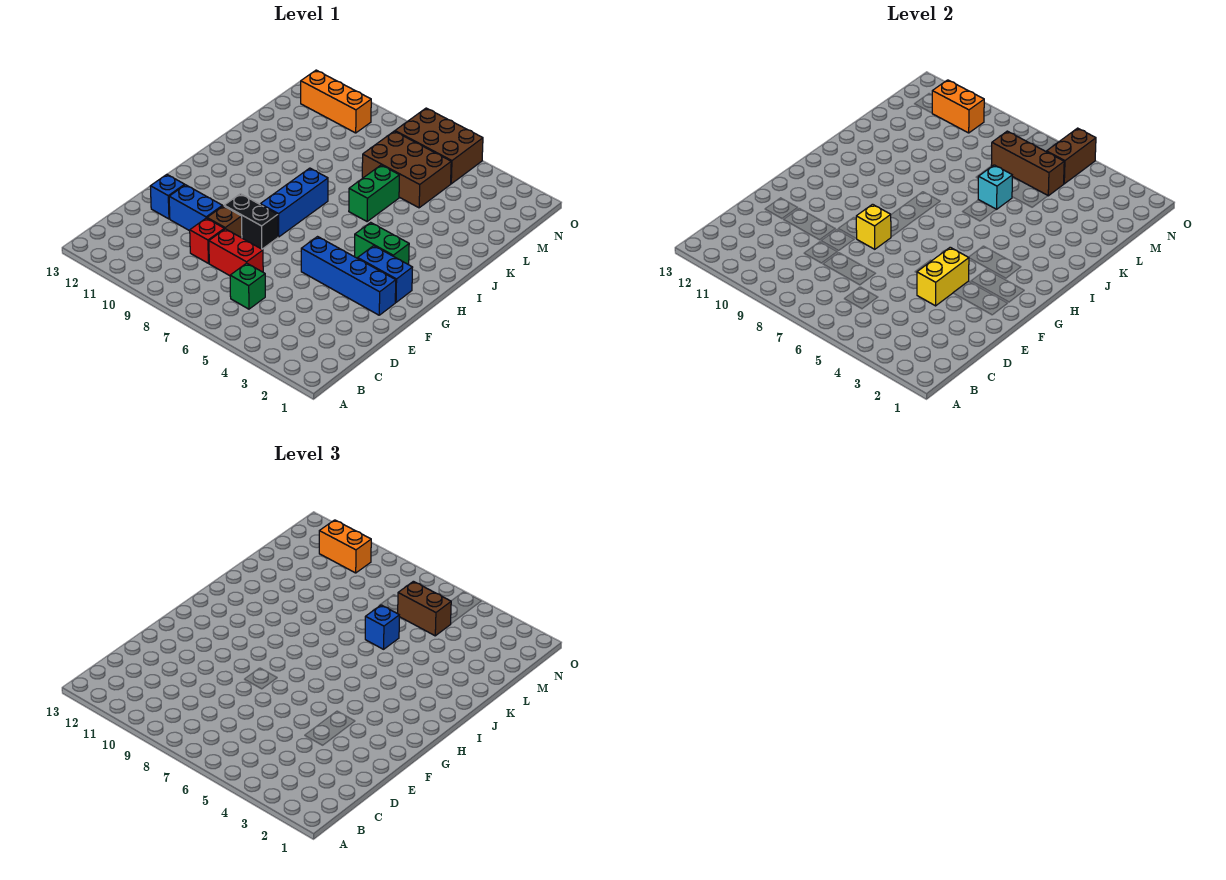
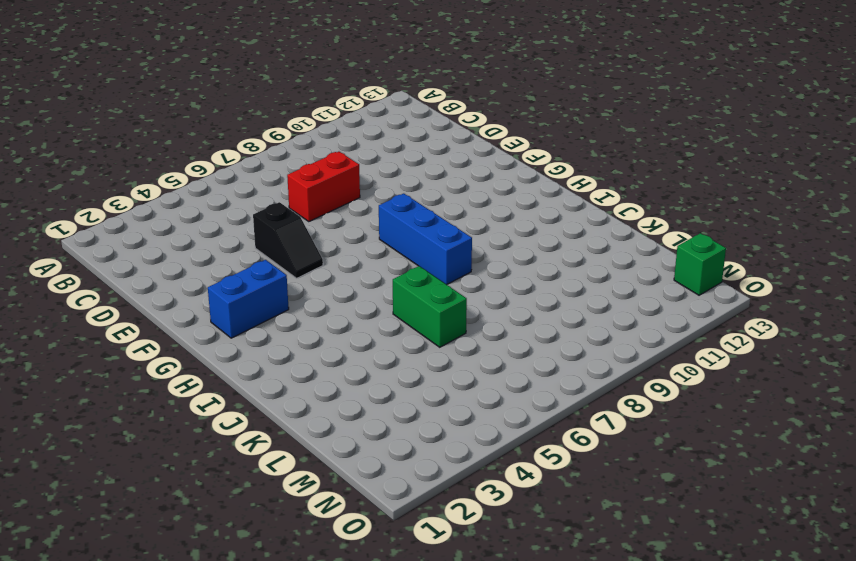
black 1x2 slope [253,202,323,278] -> blue 1x4 brick [301,237,396,315]
green 1x1 brick [674,233,726,295] -> green 1x1 brick moved to [230,263,265,309]
none -> red 1x1 brick [190,218,224,263]
none -> brown 1x1 brick [207,206,242,238]
none -> blue 1x2 brick [169,185,222,231]

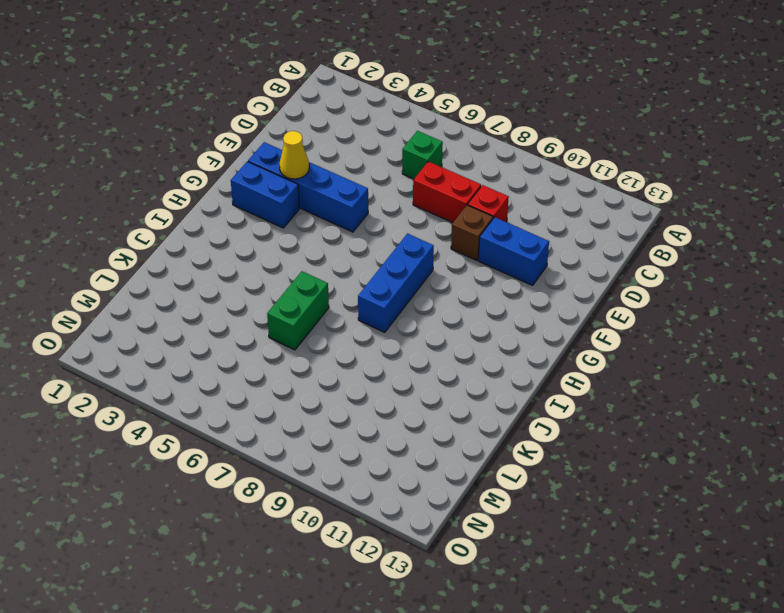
yellow 1x1 cone [279,131,309,179] -> none
none -> blue 1x1 brick [150,174,185,219]
none -> black 1x2 brick [224,194,278,249]
none -> green 1x2 brick [355,222,409,265]

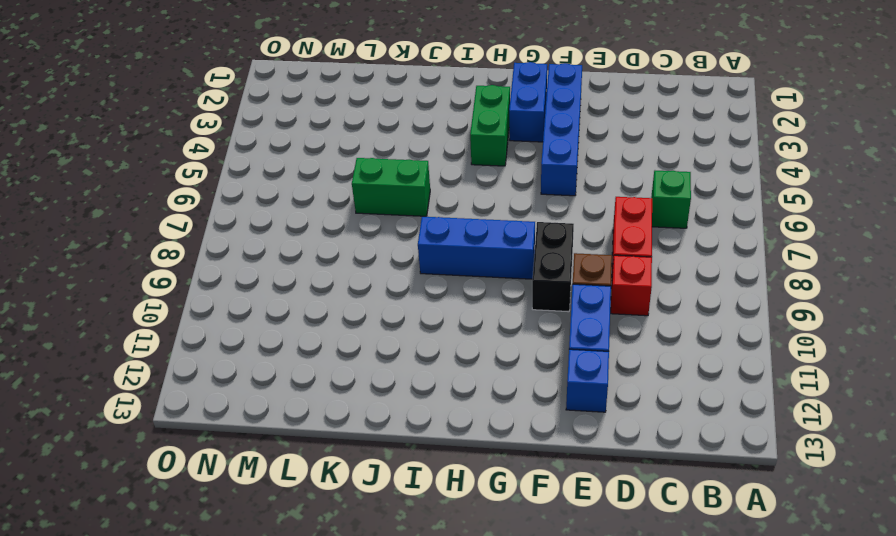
none -> brown 2x3 brick [362,131,451,208]
none -> brown 2x3 brick [395,108,483,184]
none -> orange 1x3 brick [301,70,371,133]

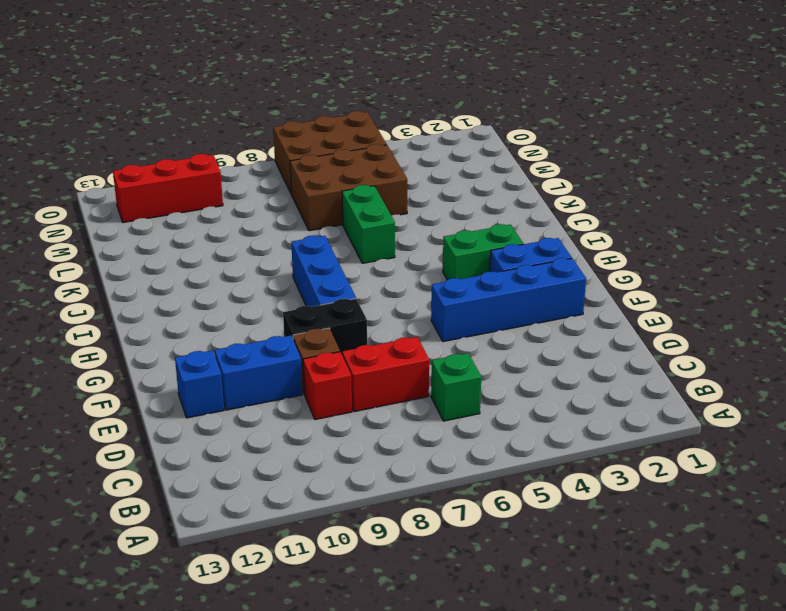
red 1x3 brick [113,154,223,223] -> orange 1x3 brick [301,70,371,133]
none -> yellow 1x2 brick [917,247,969,306]
none -> yellow 1x1 brick [856,204,891,249]
none -> cyan 1x1 brick [978,165,1012,209]

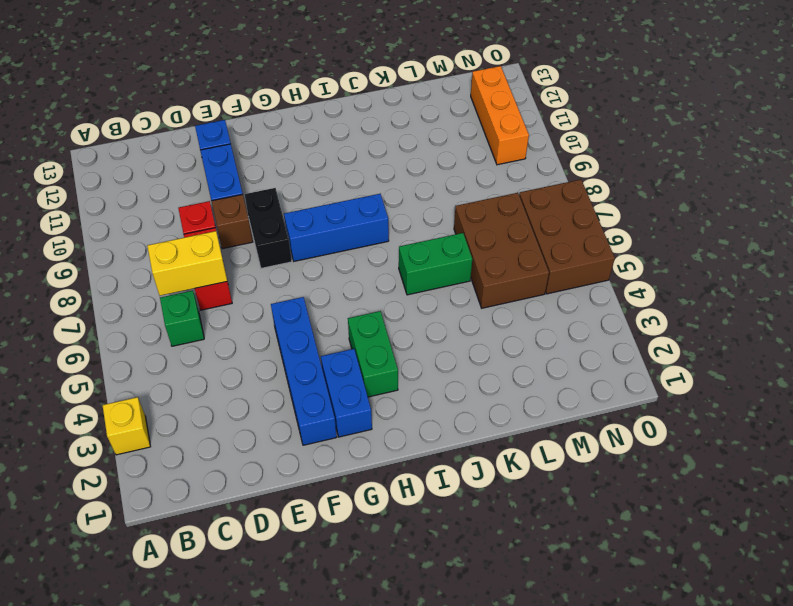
yellow 1x1 brick [103,397,150,455] -> yellow 1x1 brick moved to [856,204,891,249]
yellow 1x2 brick [147,231,227,296] -> yellow 1x2 brick moved to [917,247,969,306]
none -> cyan 1x1 brick [978,165,1012,209]
none -> brown 1x3 brick [991,131,1064,196]
none -> brown 1x2 brick [1046,128,1096,184]

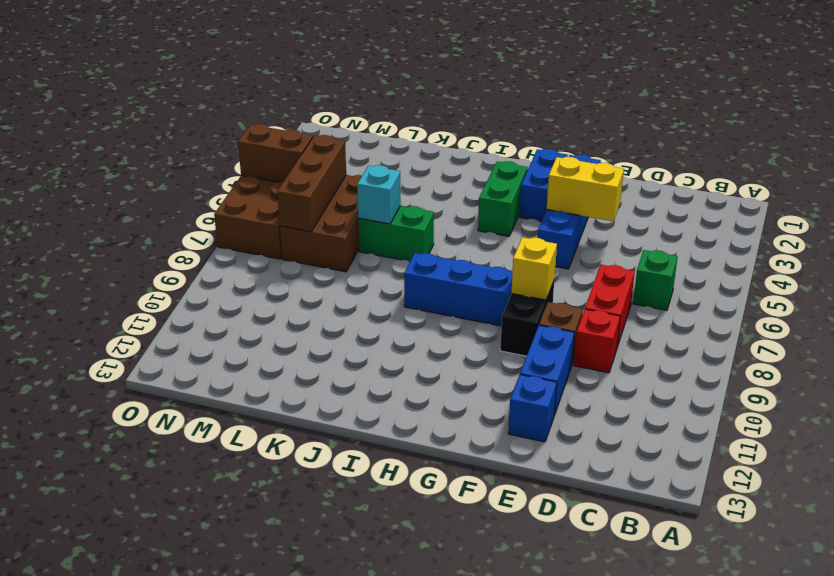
none -> orange 1x3 brick [301,70,371,133]
none -> orange 1x2 brick [932,80,984,133]
none -> blue 1x1 brick [365,605,399,649]

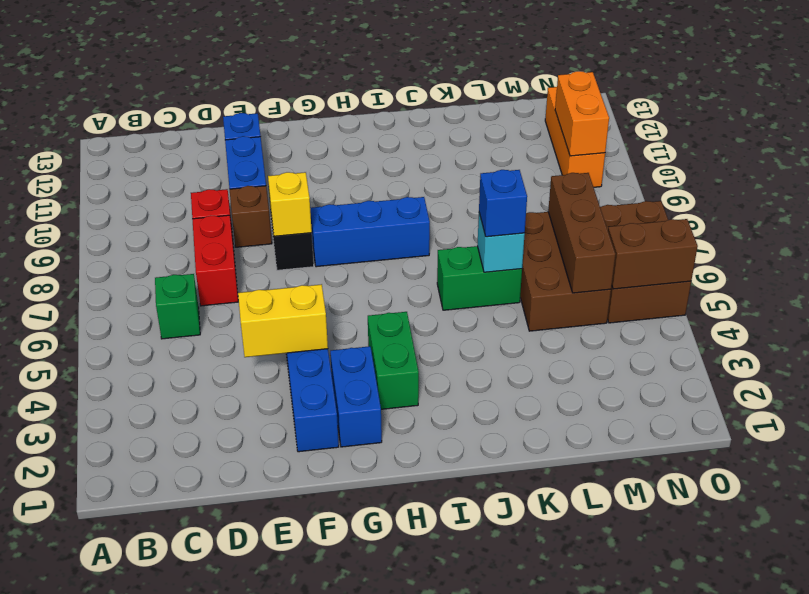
none -> brown 1x2 brick [398,581,451,636]
none -> orange 1x2 brick [319,520,371,573]

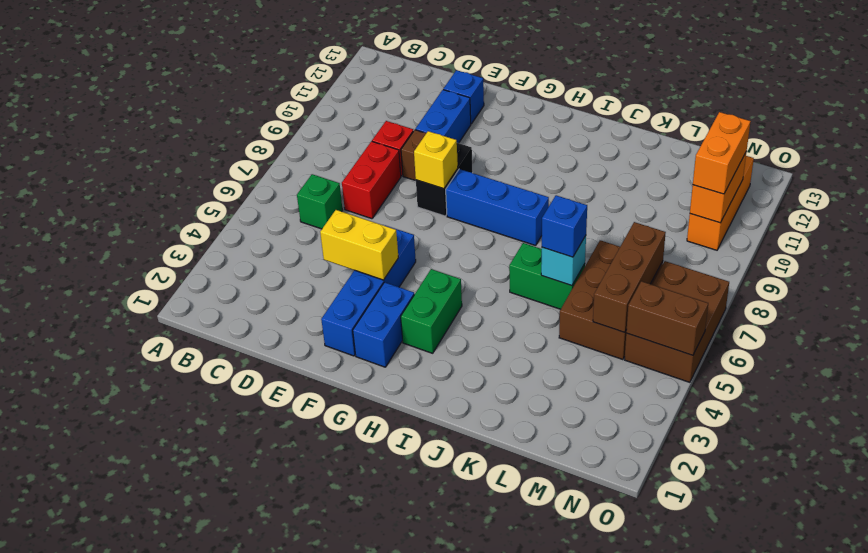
none -> brown 1x2 brick [398,581,451,636]

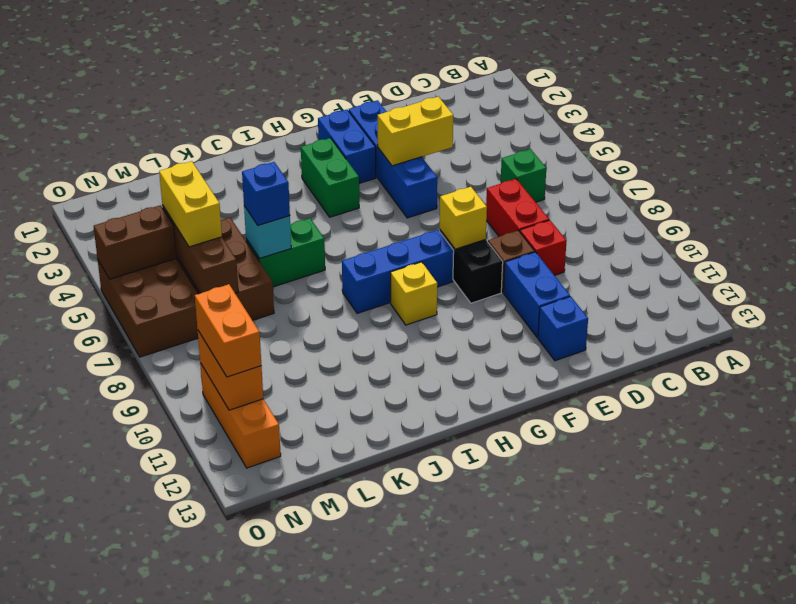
yellow 1x1 brick [390,262,437,325] -> none
yellow 1x2 brick [159,161,222,247] -> brown 1x2 brick [398,581,451,636]

